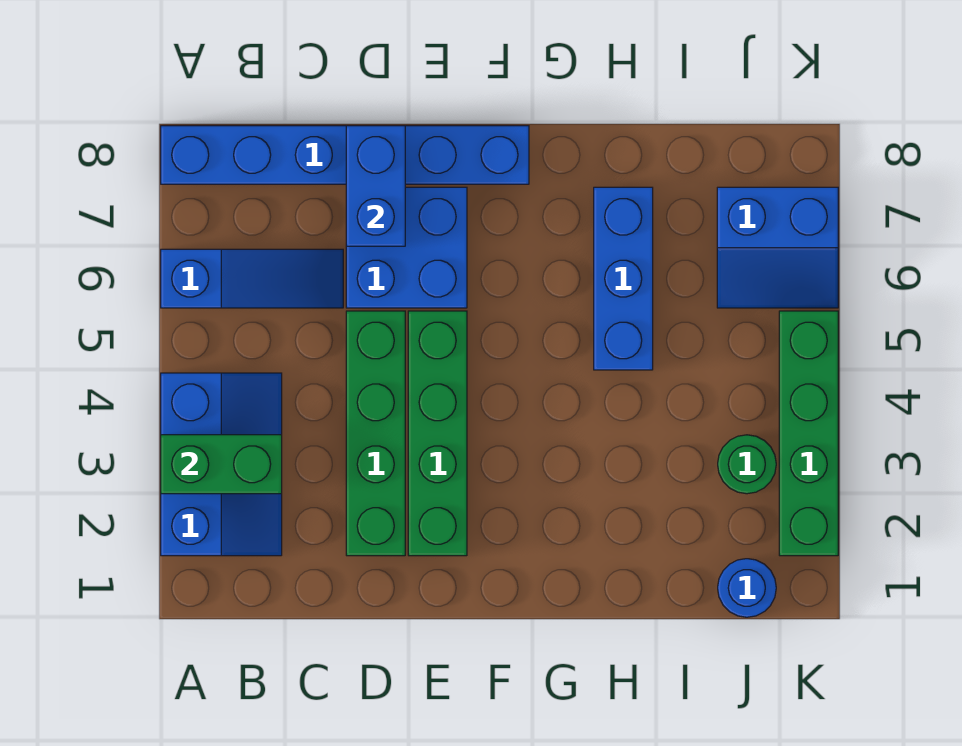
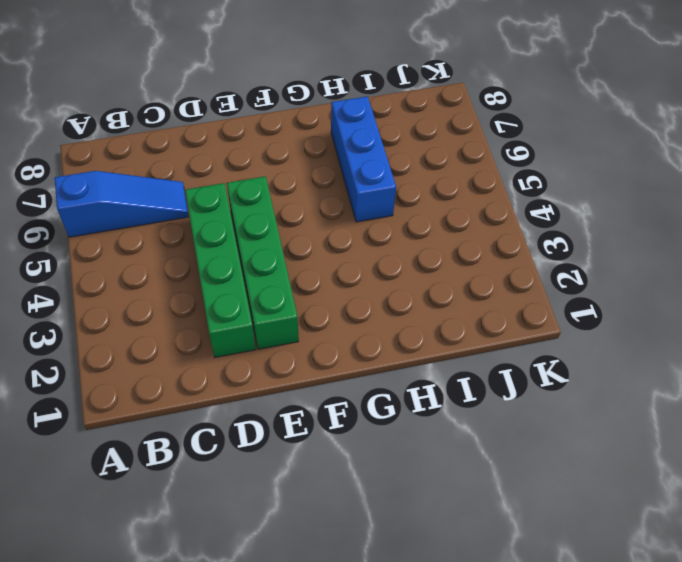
none -> blue 2x3 slope [161,373,282,556]
none -> blue 1x6 brick [161,126,529,184]
none -> blue 2x2 brick [346,187,467,308]

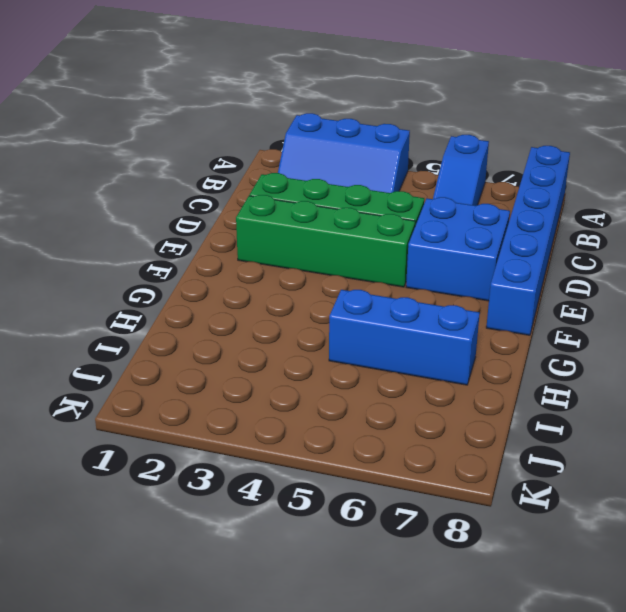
none -> blue 1x1 round brick [718,559,776,617]
none -> green 1x1 round brick [718,435,776,494]
none -> blue 2x2 slope [717,187,838,308]

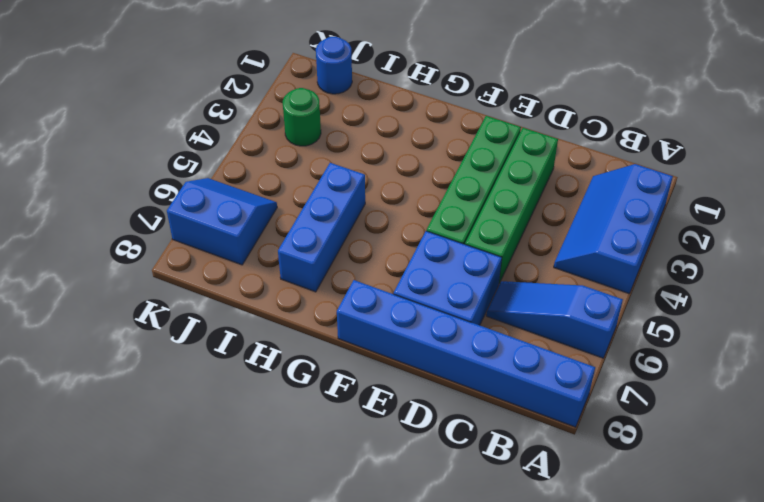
none -> green 1x4 brick [779,311,838,556]
none -> green 1x2 brick [161,435,282,494]
none -> blue 1x2 brick [346,126,405,246]

